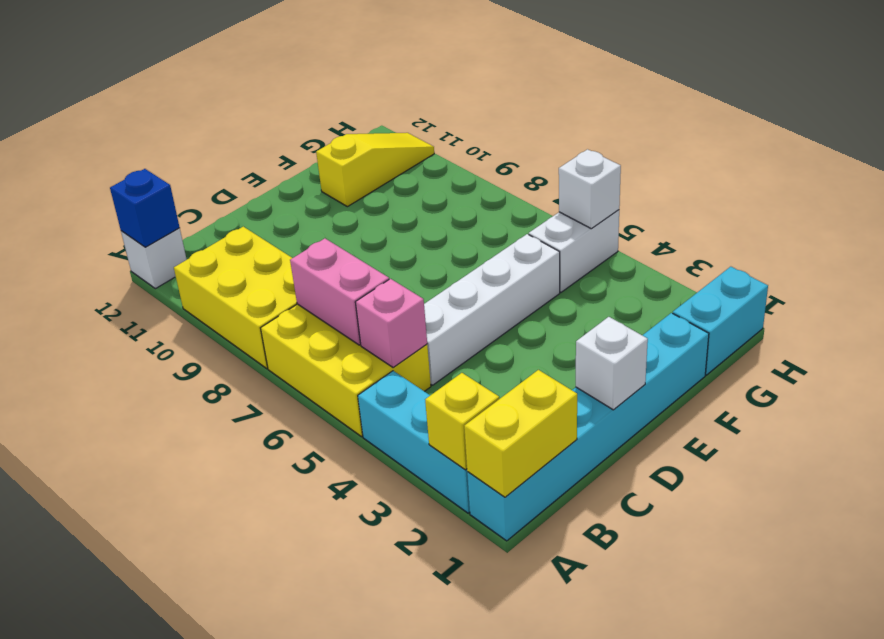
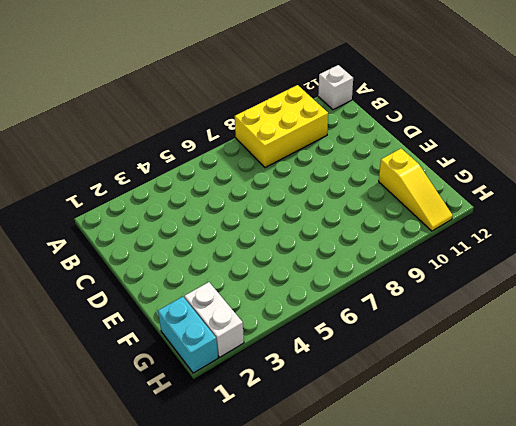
white 1x2 brick [184,282,244,357] -> white 1x2 brick moved to [529,210,619,292]
none -> cyan 1x6 brick [467,313,709,541]
none -> cyan 1x3 brick [358,371,470,513]
none -> yellow 2x3 brick [261,304,431,437]

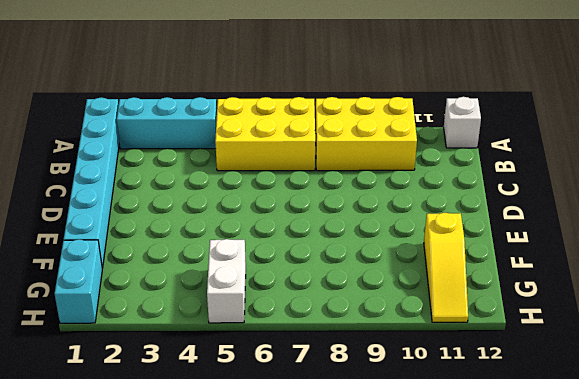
none -> white 1x4 brick [424,234,560,385]
none -> yellow 1x2 brick [464,370,577,497]
none -> yellow 1x1 brick [425,373,499,470]

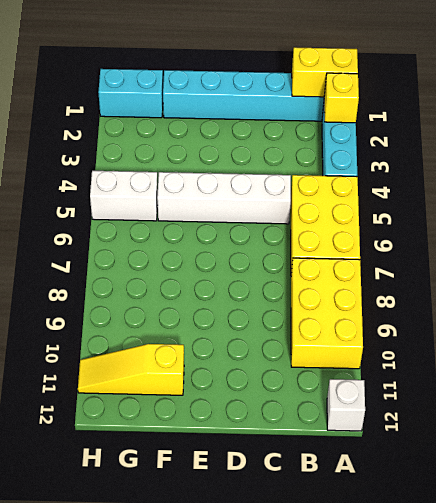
none -> blue 1x1 brick [110,169,180,247]
none -> pink 1x1 brick [355,279,427,368]
none -> pink 1x2 brick [290,238,389,345]

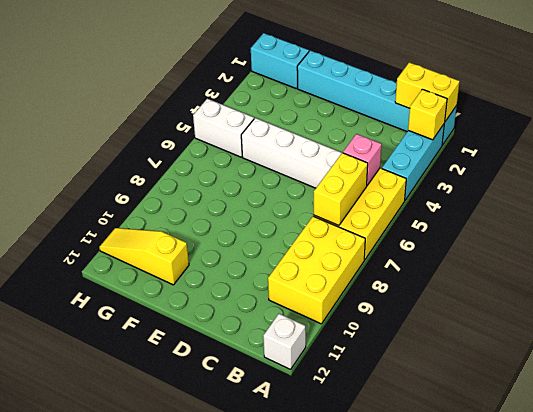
yellow 1x2 brick [314,153,368,226] -> pink 1x2 brick [290,238,389,345]
none -> blue 1x1 brick [110,169,180,247]
none -> white 1x1 brick [576,317,648,410]
none -> white 1x1 brick [559,149,621,229]

